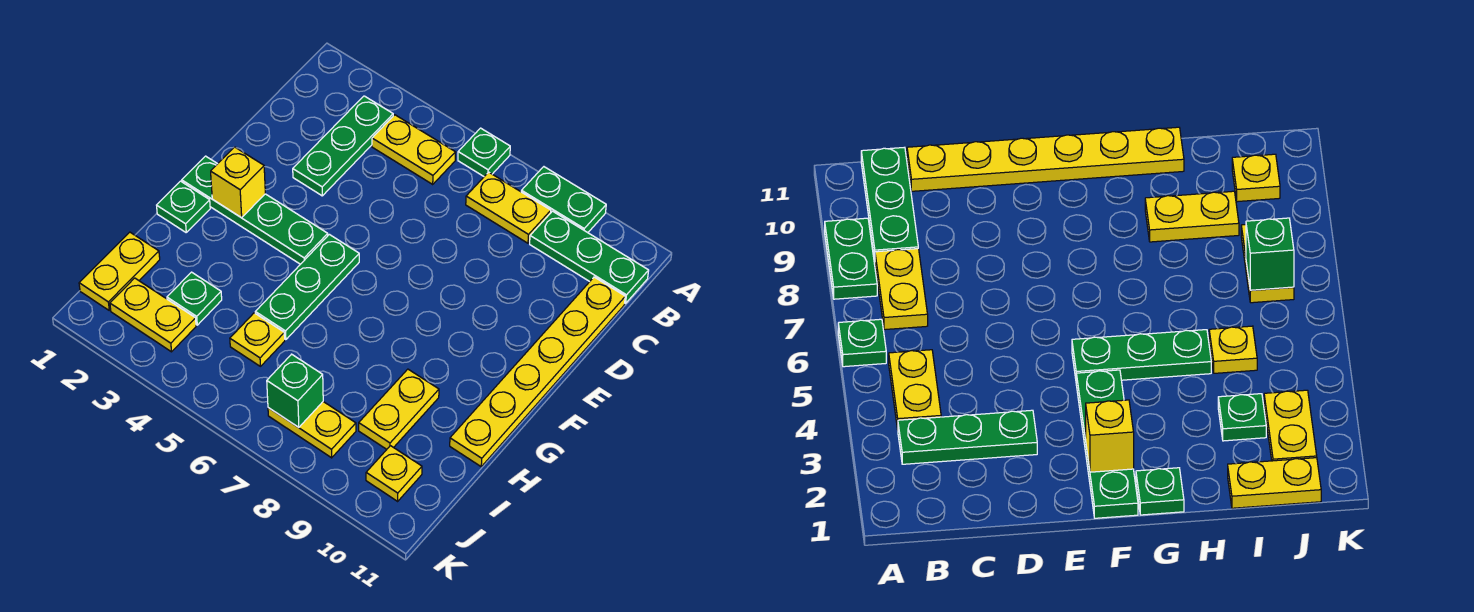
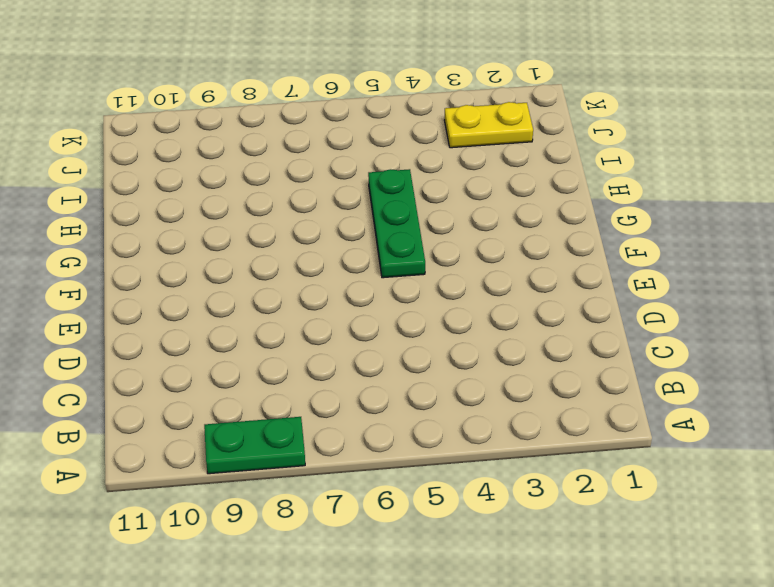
none -> green 1x1 plate [458,128,510,176]
none -> green 1x3 plate [293,96,393,196]
none -> yellow 1x2 plate [372,115,456,184]

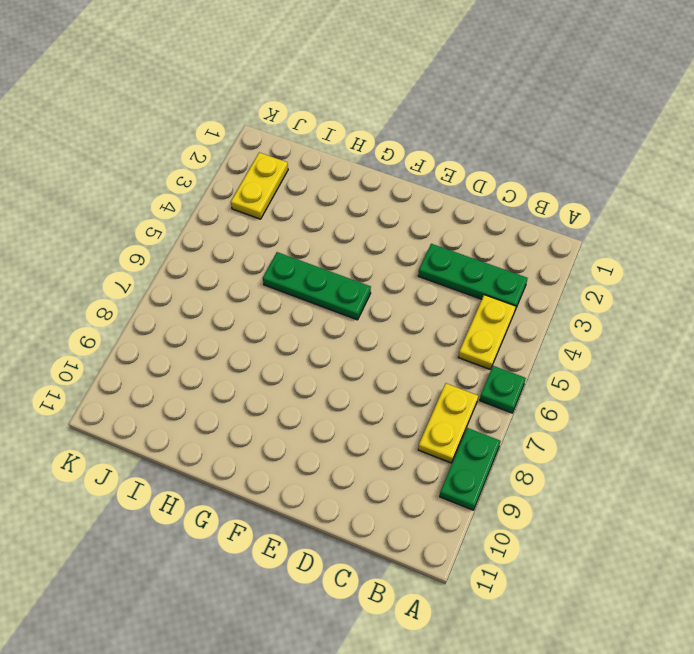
none -> green 1x3 plate [530,211,649,304]
none -> yellow 1x6 plate [450,277,625,466]
none -> green 1x4 plate [182,156,328,264]

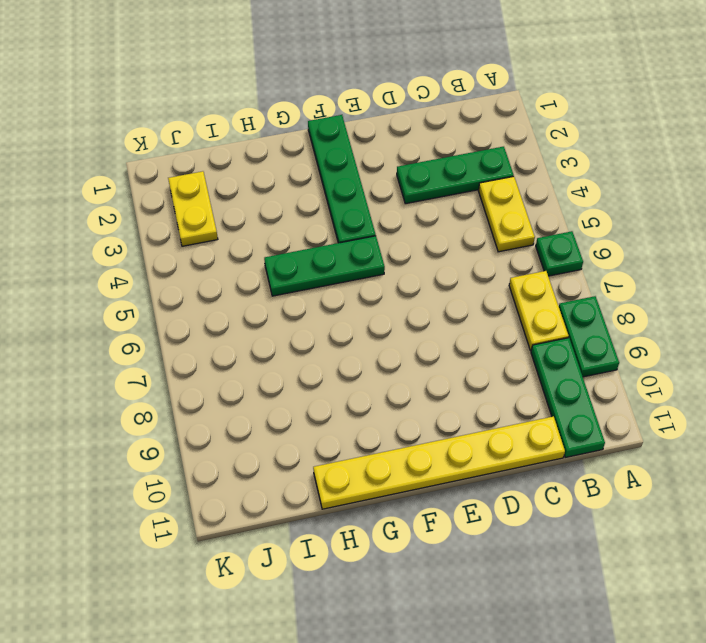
none -> green 1x1 plate [157,181,210,232]
none -> yellow 1x2 plate [359,369,439,449]
none -> yellow 1x2 plate [79,232,160,310]

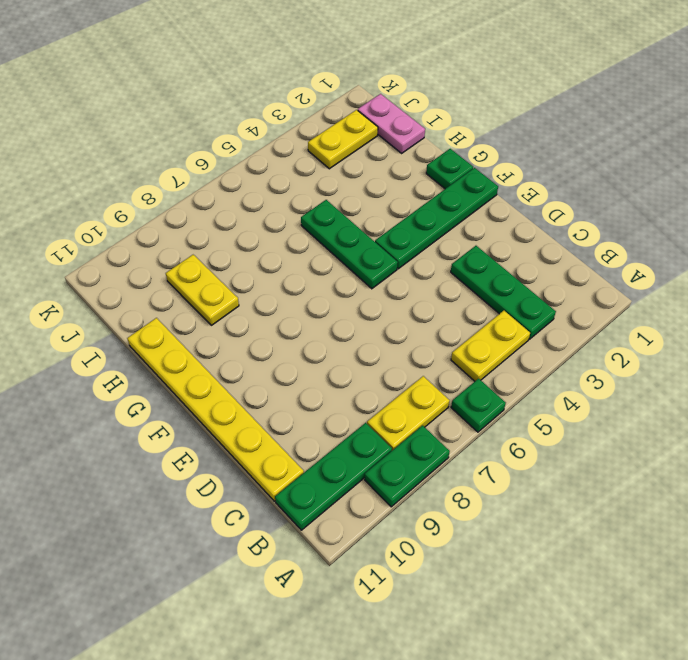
pink 1x2 plate [358,94,425,153] -> yellow 1x2 plate [79,232,160,310]
none -> green 1x1 plate [167,272,222,325]
none -> yellow 1x1 plate [230,313,285,366]
none -> yellow 1x2 plate [268,402,356,458]

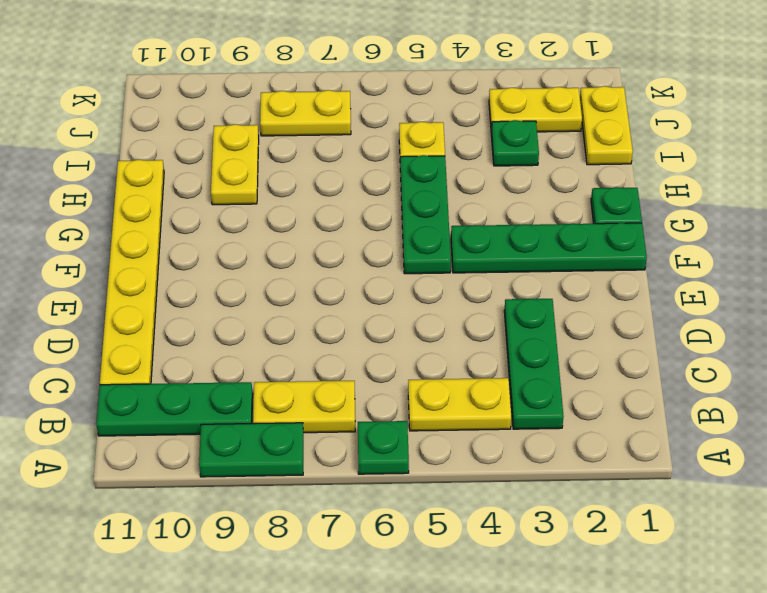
none -> yellow 1x1 plate [366,446,422,501]
none -> yellow 1x1 brick [211,147,265,218]
none -> green 1x1 brick [267,354,323,427]

